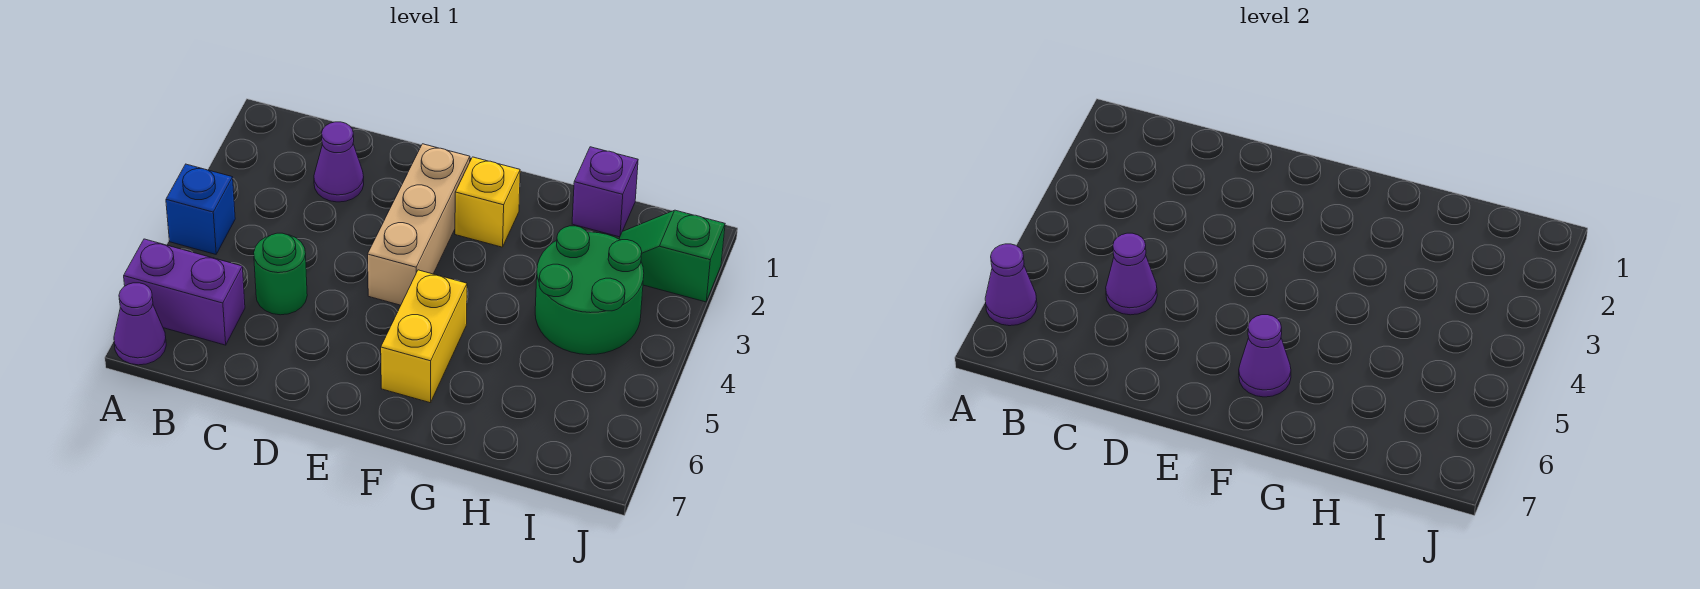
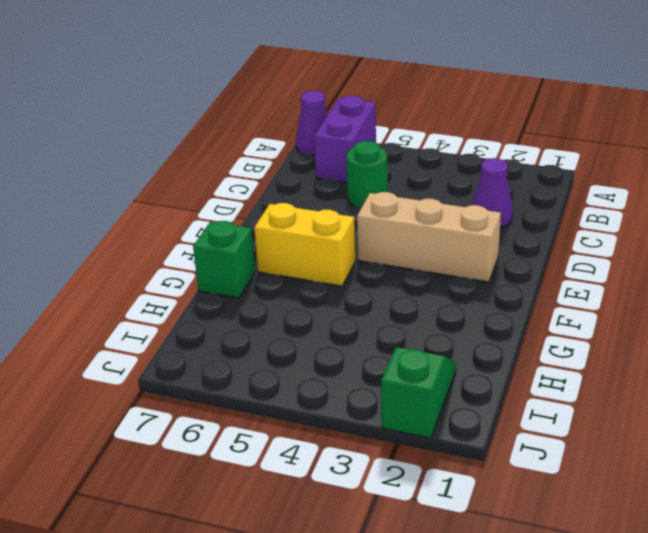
green 1x1 brick [193,221,255,298] -> none
none -> blue 1x1 brick [166,164,235,254]
none -> yellow 1x1 brick [455,157,520,247]
none -> purple 1x1 brick [572,147,638,237]

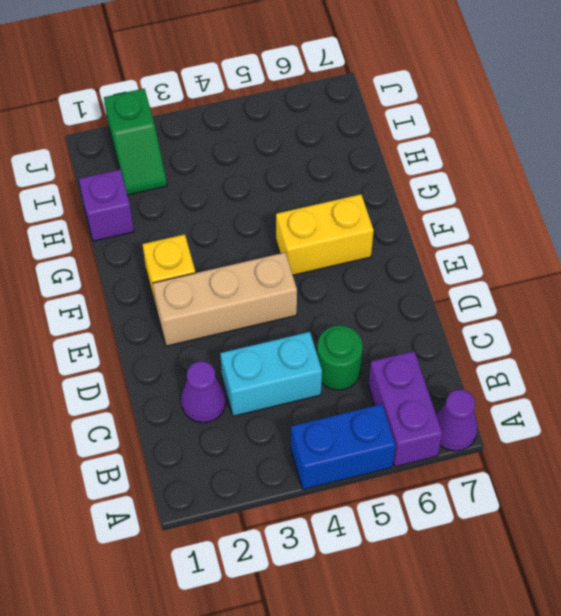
blue 1x2 brick [291,404,396,489] -> blue 1x1 brick [166,164,235,254]
cyan 1x2 brick [220,332,322,416] -> none
none -> green 2x2 round brick [535,226,644,355]
none -> purple 1x1 cone [985,244,1037,326]
none -> purple 1x1 cone [1106,233,1157,315]

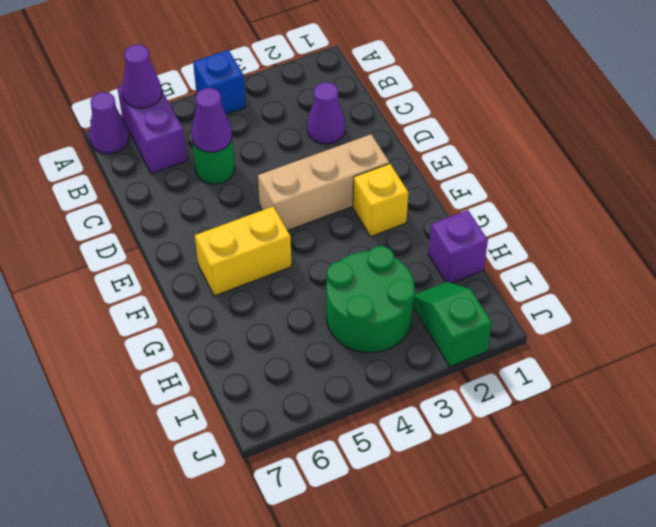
none -> purple 1x1 cone [1239,315,1291,397]

